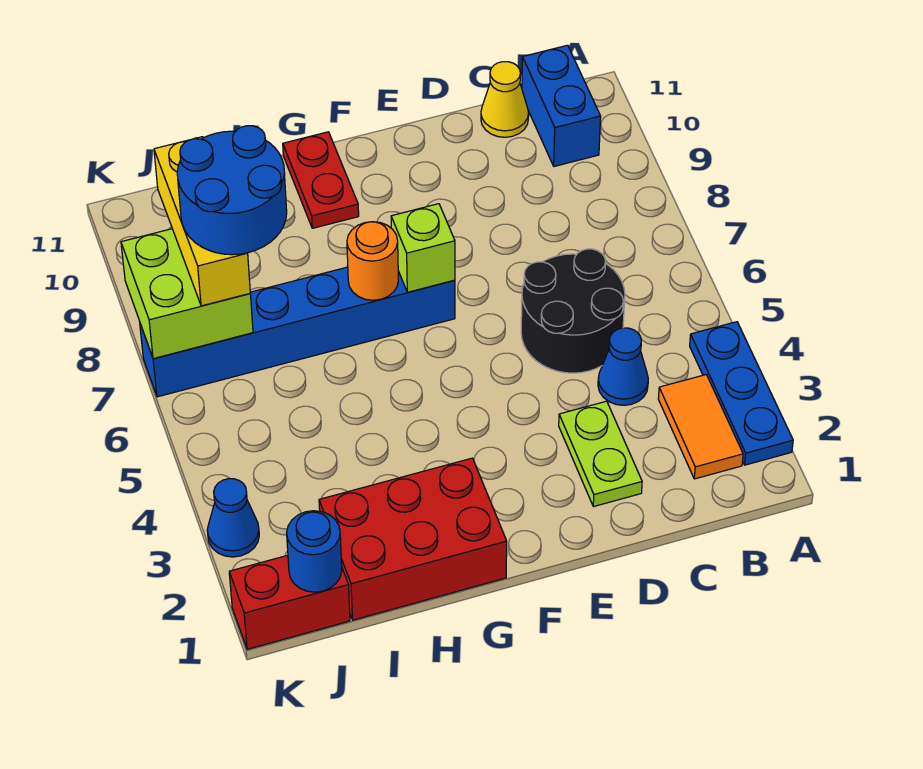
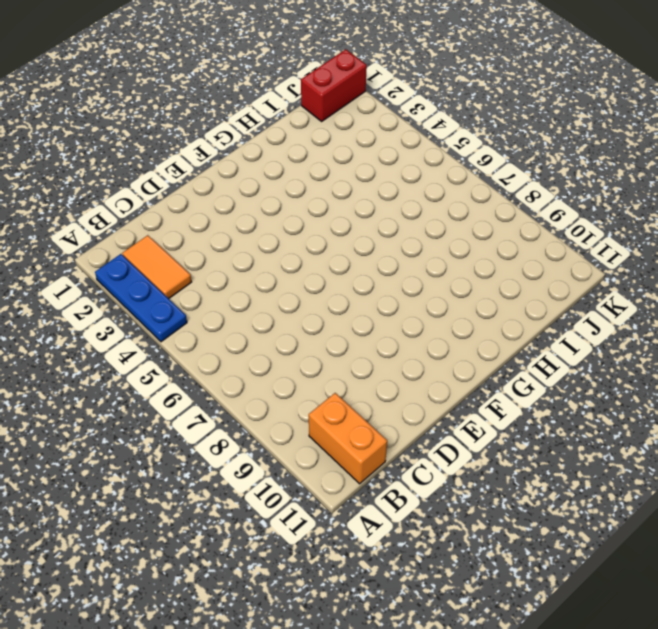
orange 1x2 brick [309,393,387,484] -> blue 1x2 brick [522,45,601,166]
none -> blue 1x1 cone [598,328,648,405]
none -> black 2x2 round brick [521,249,625,373]
none -> yellow 1x1 cone [481,62,529,137]

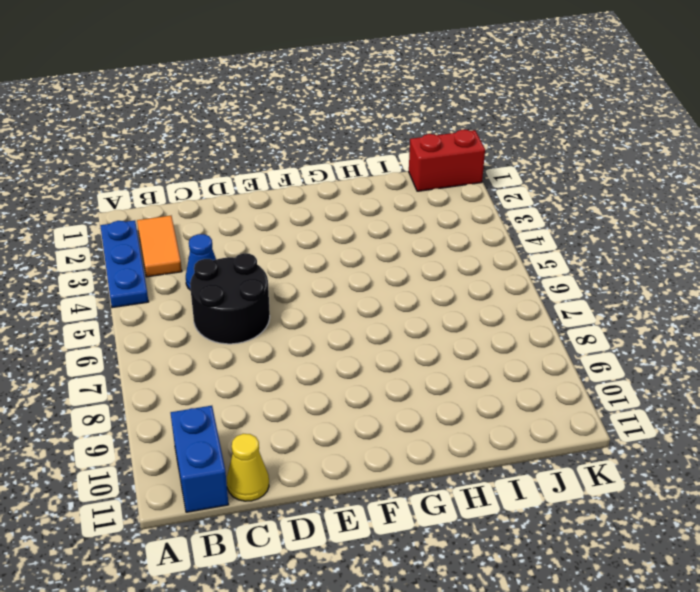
none -> lime 1x2 plate [559,401,642,507]
none -> blue 1x6 brick [140,267,455,397]
none -> red 2x3 brick [319,458,507,620]

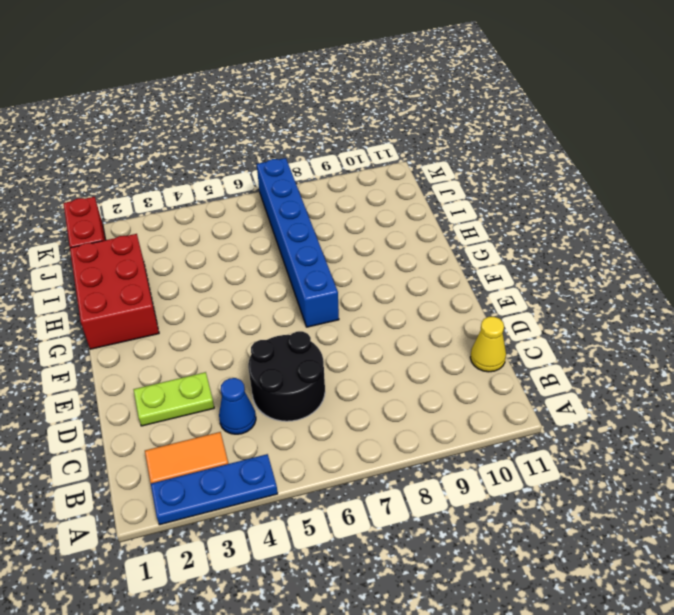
none -> blue 1x2 brick [522,45,601,166]
none -> red 1x2 plate [283,132,359,228]
none -> blue 1x1 cone [207,479,259,557]

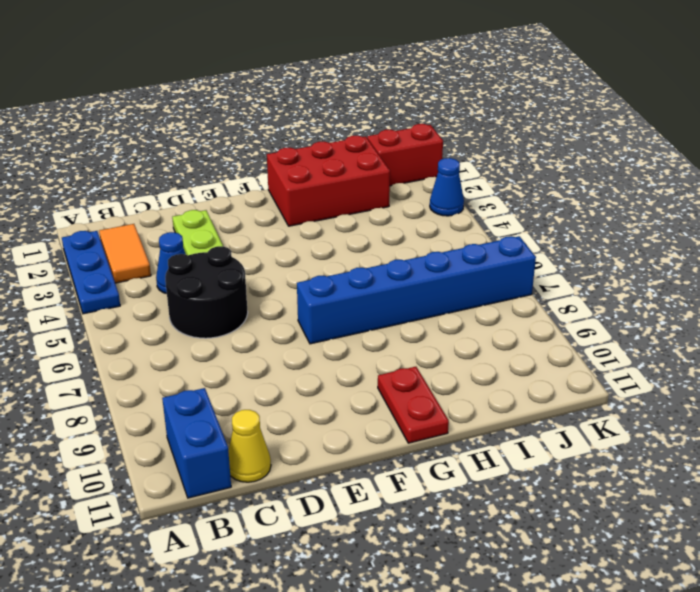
none -> lime 1x1 brick [391,204,455,292]
none -> orange 1x1 round brick [347,222,398,300]
none -> blue 1x1 round brick [287,511,342,592]

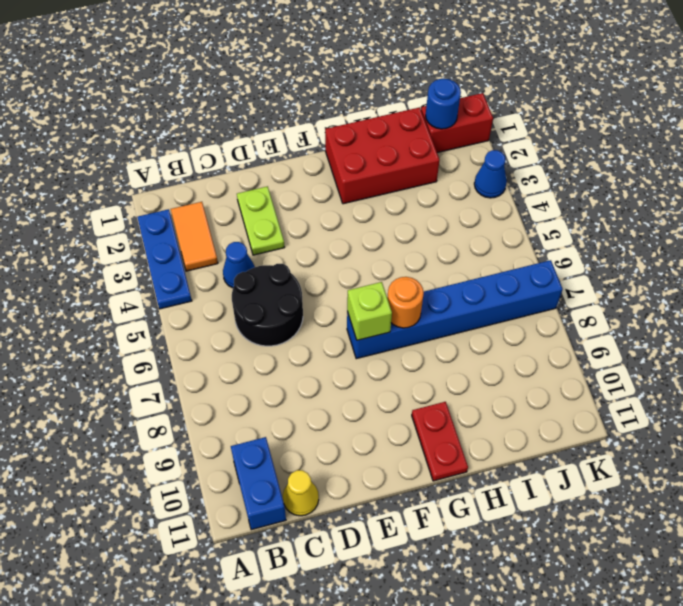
none -> lime 2x2 brick [121,229,253,359]
none -> yellow 1x3 brick [154,137,250,306]
none -> blue 2x2 round brick [177,126,287,255]

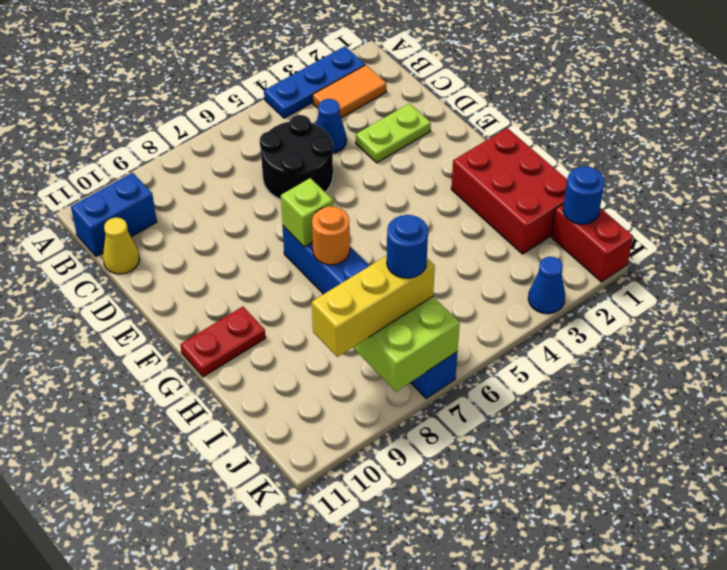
blue 1x1 round brick [387,215,428,278] -> blue 2x2 round brick [177,126,287,255]

